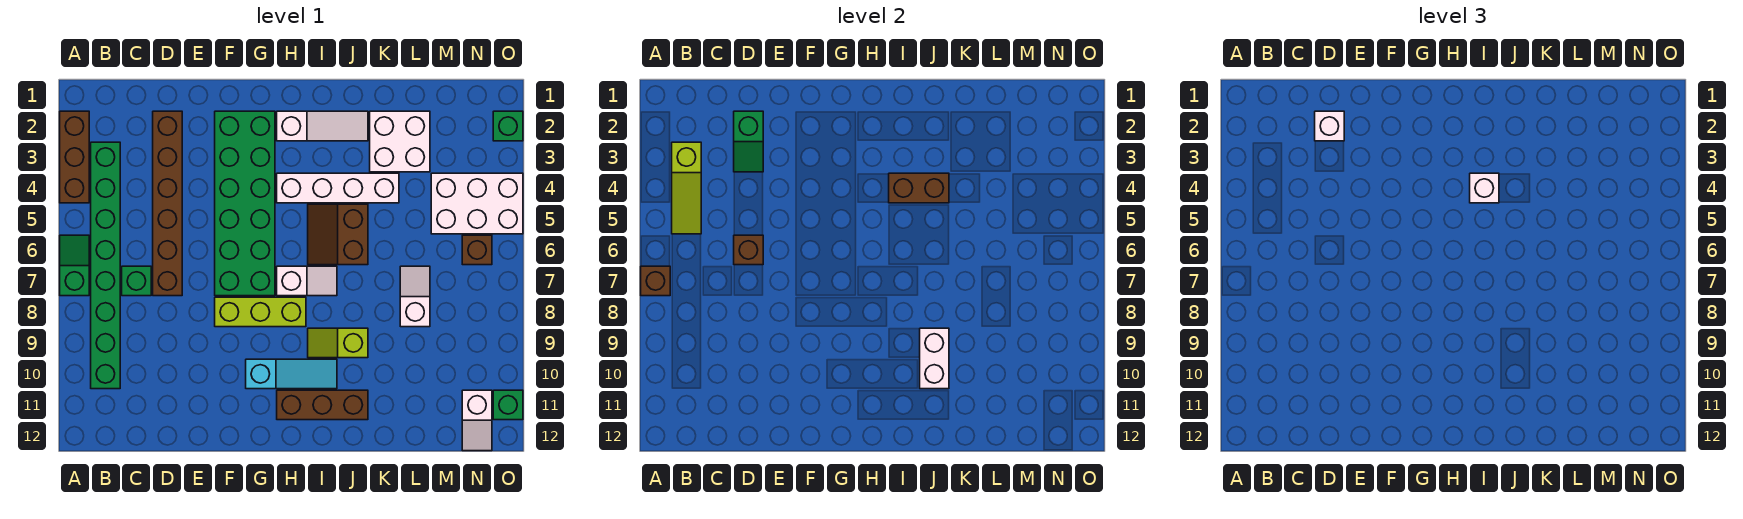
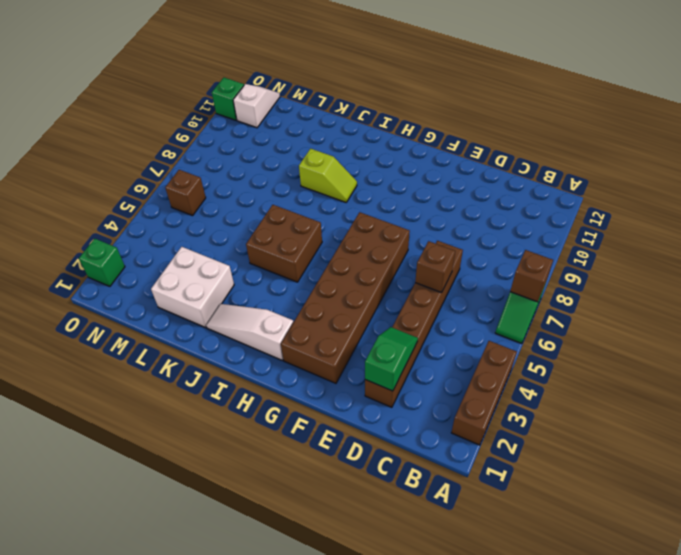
brown 2x6 brick [281,212,410,383] -> green 2x6 brick [215,111,275,296]
brown 2x2 brick [246,205,322,282] -> brown 2x2 slope [308,204,368,265]
none -> green 1x8 brick [91,142,120,389]
none -> green 1x1 brick [122,266,151,296]
none -> lime 1x3 brick [215,297,306,327]

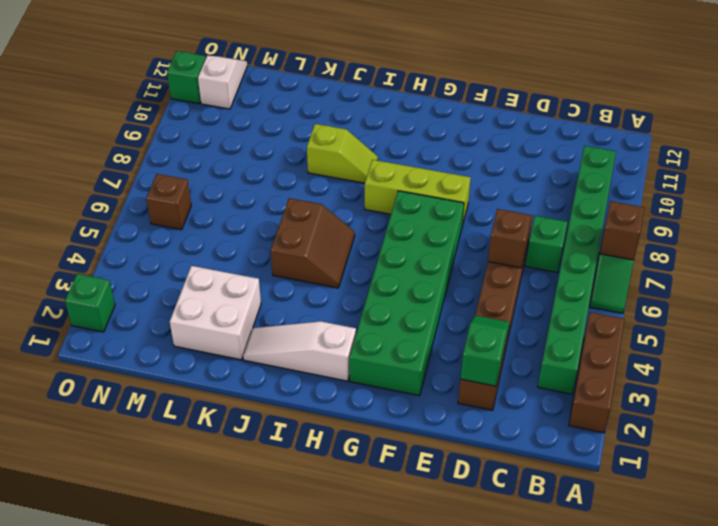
none -> cyan 1x3 slope [246,359,337,389]
none -> white 1x4 brick [277,173,399,203]
none -> white 1x2 slope [277,266,337,296]

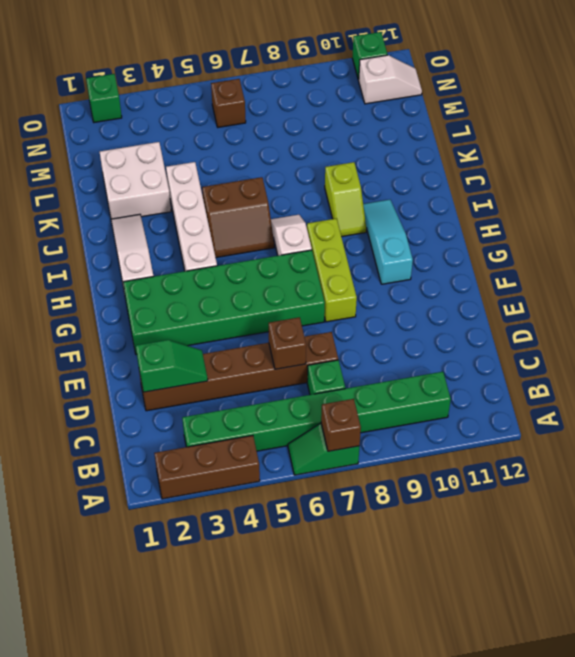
none -> brown 1x3 brick [277,390,368,420]
none -> white 1x2 slope [400,266,430,327]
none -> white 2x3 brick [431,173,523,234]

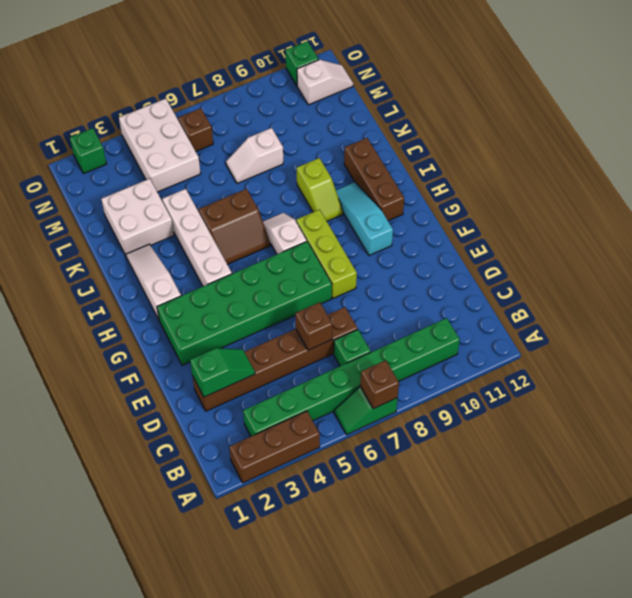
none -> lime 1x3 slope [672,142,701,234]
none -> brown 1x2 brick [889,173,949,203]
none -> white 1x2 brick [920,328,949,389]

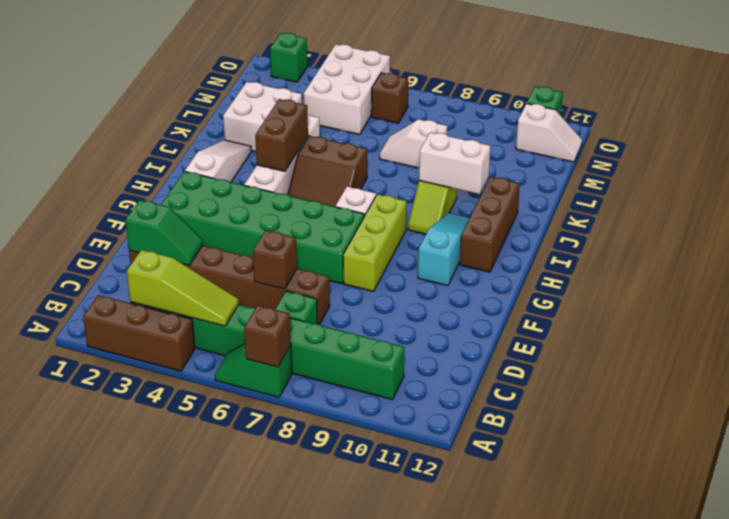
none -> white 1x1 brick [1315,111,1344,141]
none -> white 1x1 brick [1470,173,1499,203]

